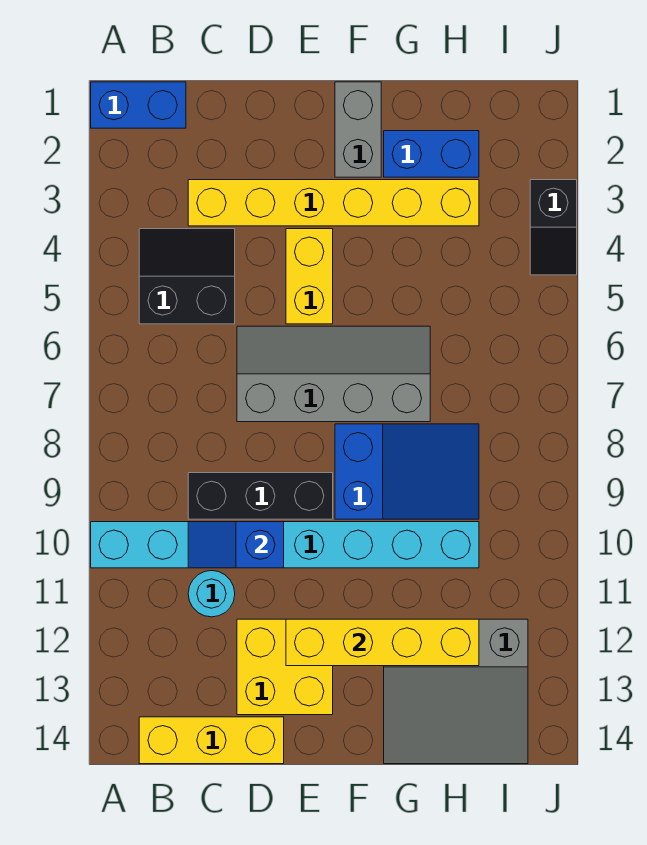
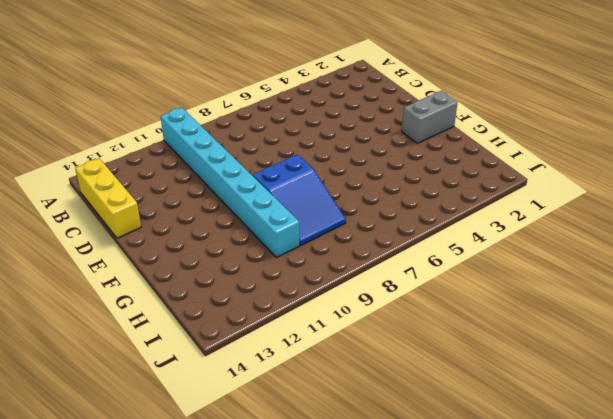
none -> blue 1x2 brick [91,82,186,128]
none -> black 2x2 slope [139,229,235,324]
none -> yellow 1x6 brick [188,180,479,226]

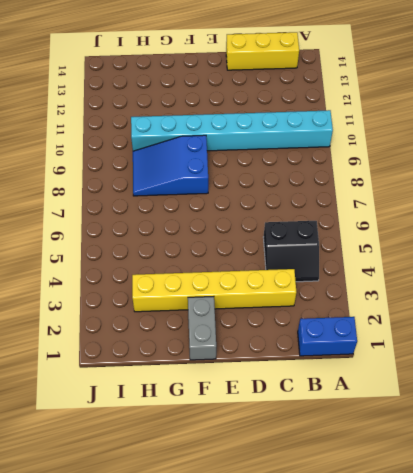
none -> black 1x3 brick [188,473,333,519]
none -> cyan 1x1 round brick [188,571,235,617]
none -> grey 2x4 slope [237,326,430,422]

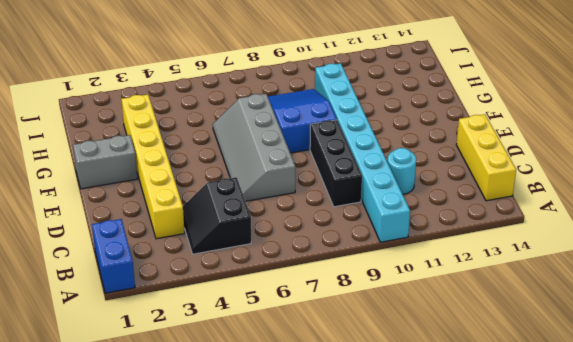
none -> yellow 2x2 brick [237,619,333,715]
none -> yellow 1x2 brick [286,229,333,324]
none -> blue 1x2 brick [384,131,479,177]

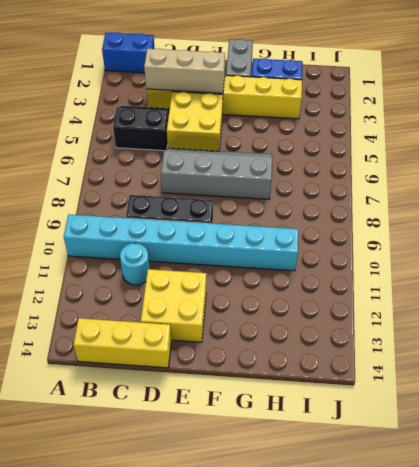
tan 1x3 brick [144,49,225,93] -> none
yellow 2x2 brick [167,92,223,151] -> yellow 1x2 brick [286,229,333,324]
none -> blue 2x3 slope [335,424,479,519]
none -> grey 3x3 slope [384,619,528,764]
none -> black 1x2 slope [530,180,577,275]

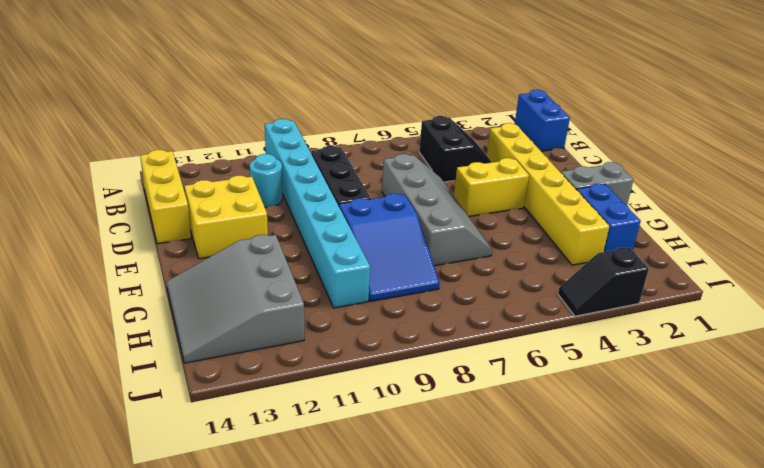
none -> blue 1x2 slope [188,522,284,568]
none -> yellow 1x4 brick [286,619,479,666]

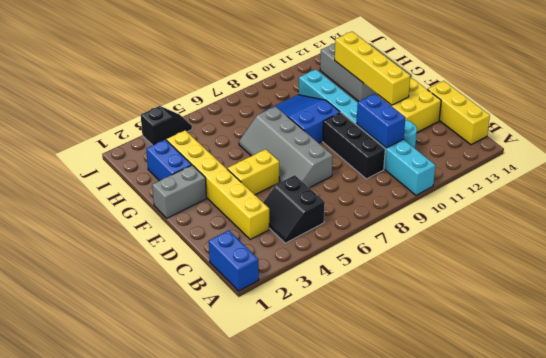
blue 1x2 brick [357,94,405,148] -> blue 1x2 slope [188,522,284,568]

